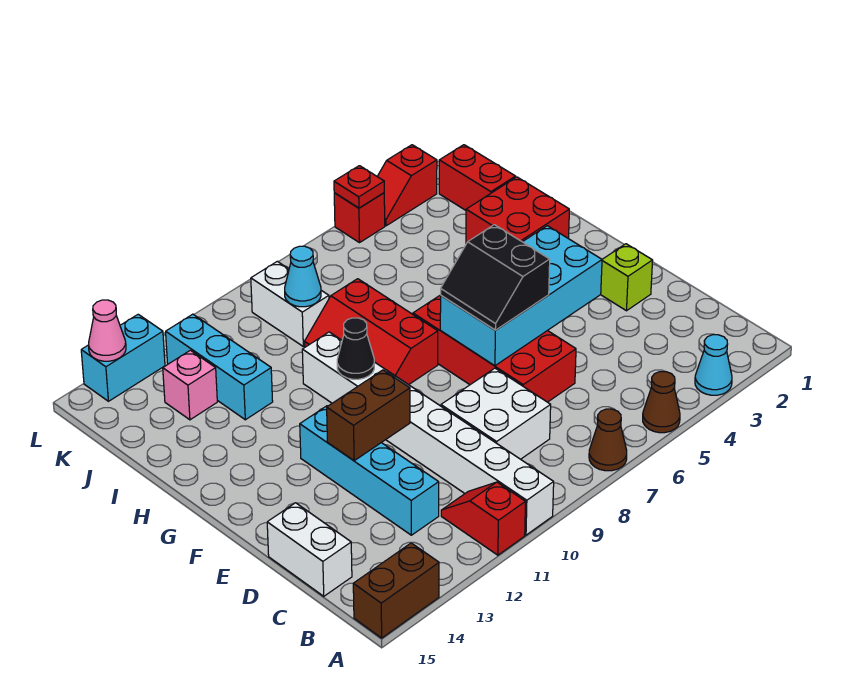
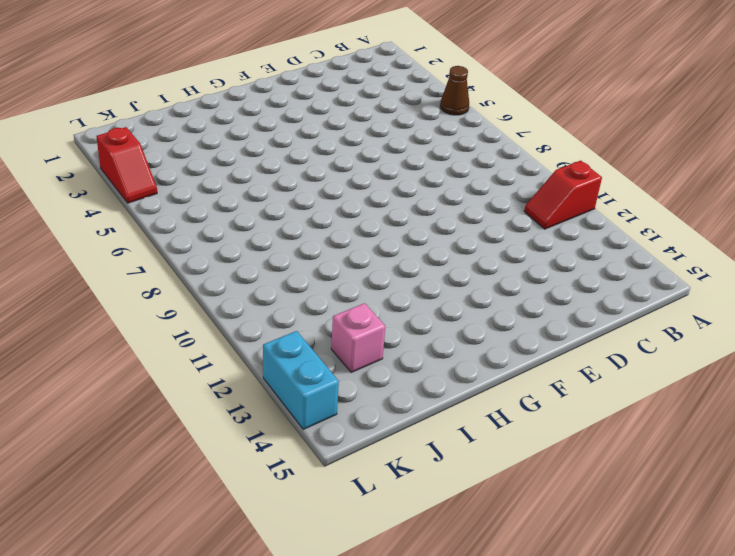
none -> cyan 1x1 cone [695,335,732,395]
none -> brown 1x1 cone [589,409,627,471]
none -> white 1x8 brick [302,332,554,535]

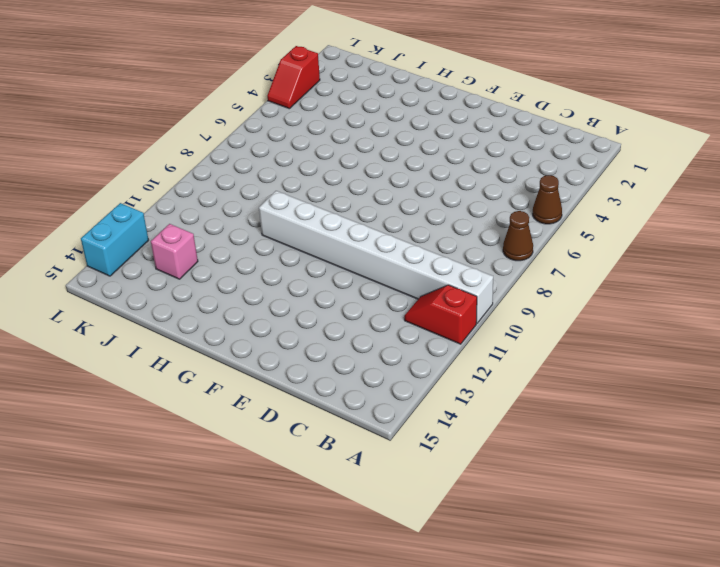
none -> cyan 1x1 cone [695,335,732,395]
none -> brown 1x2 brick [353,543,439,638]
none -> white 2x2 brick [441,368,551,459]

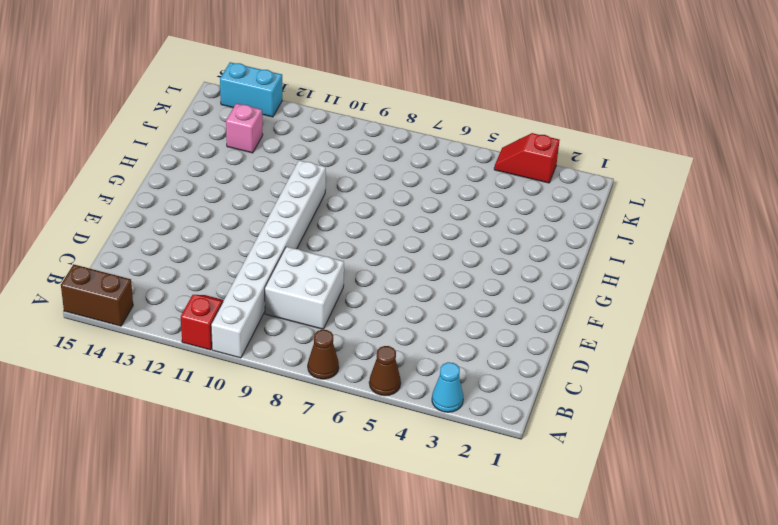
none -> cyan 1x4 brick [300,406,439,535]
none -> white 1x2 brick [267,503,352,596]
none -> red 2x4 brick [413,295,576,402]

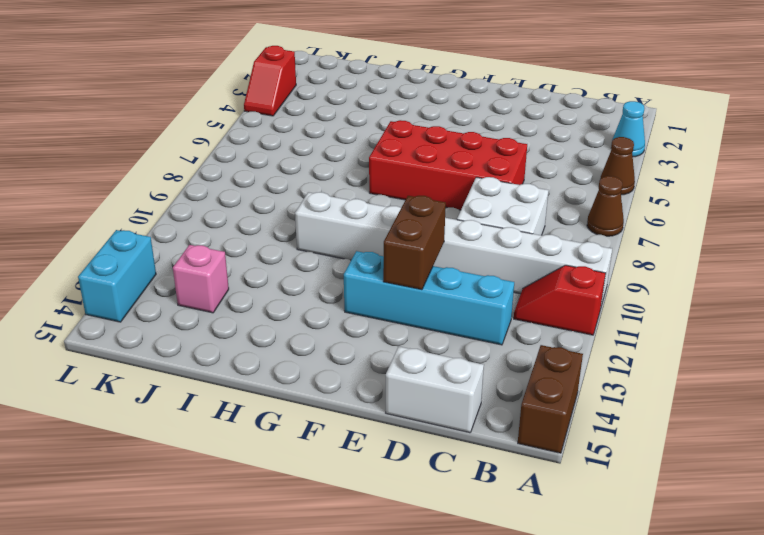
none -> lime 1x1 brick [601,244,653,311]
none -> red 2x3 slope [305,279,438,385]
none -> red 2x2 brick [466,177,569,244]

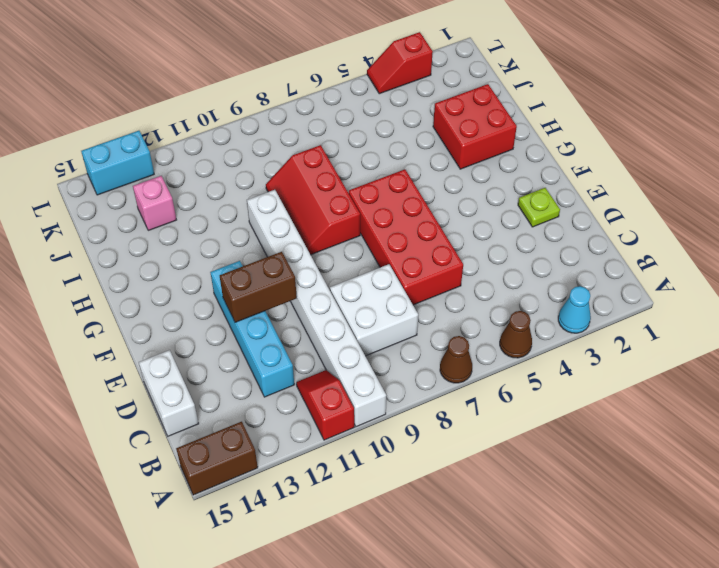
lime 1x1 plate [518,188,560,227] -> lime 1x1 brick [601,244,653,311]
none -> cyan 1x3 brick [166,314,273,420]
none -> red 1x2 brick [439,145,516,210]
none -> white 1x2 brick [251,261,329,346]

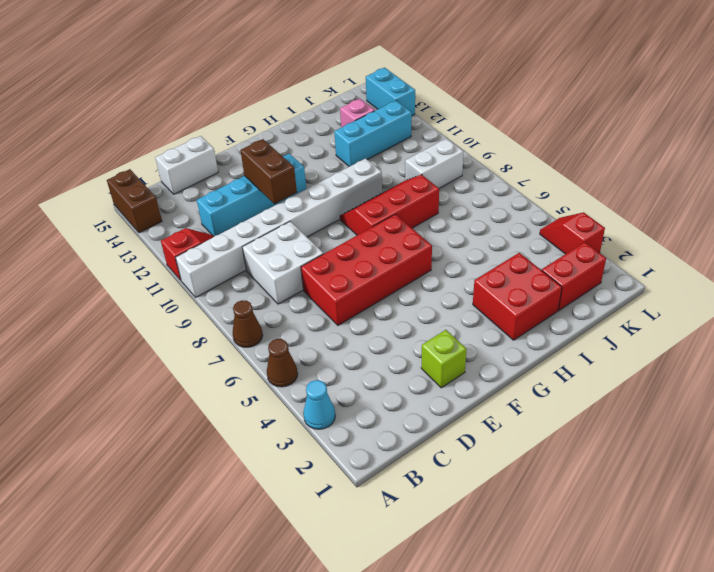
none -> red 1x1 brick [334,193,385,243]
none -> cyan 2x4 brick [440,226,602,366]
none -> black 1x1 cone [337,318,374,379]

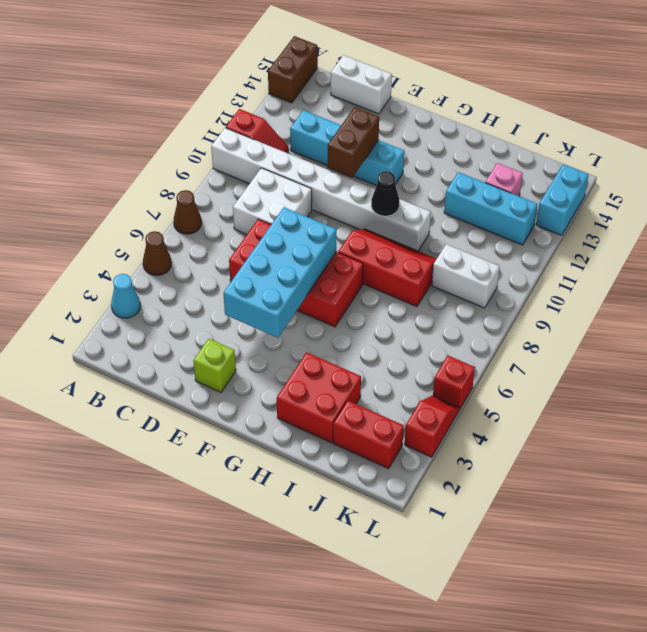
none -> cyan 1x1 cone [285,246,321,307]
none -> red 1x1 plate [334,166,384,208]
none -> pink 1x1 cone [88,300,126,361]

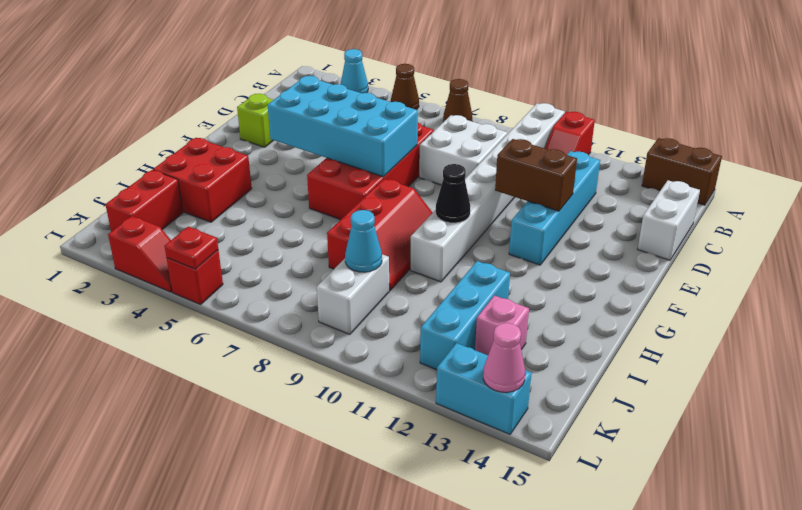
none -> black 2x2 slope [441,225,550,330]

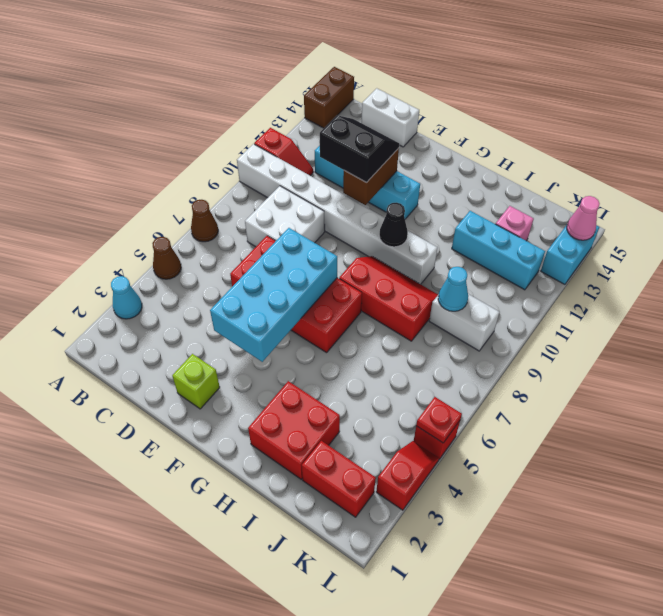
black 2x2 slope [319,115,399,183] -> black 2x2 slope moved to [441,225,550,330]

